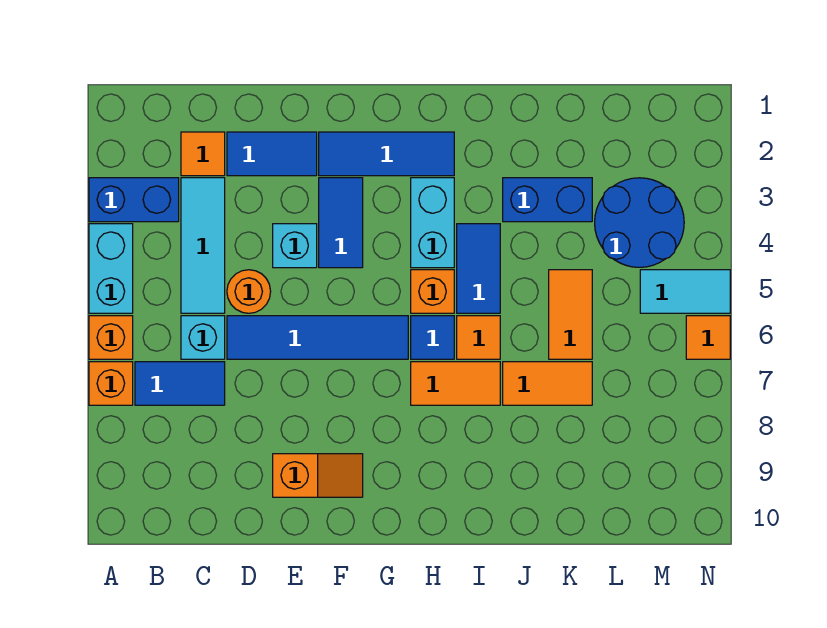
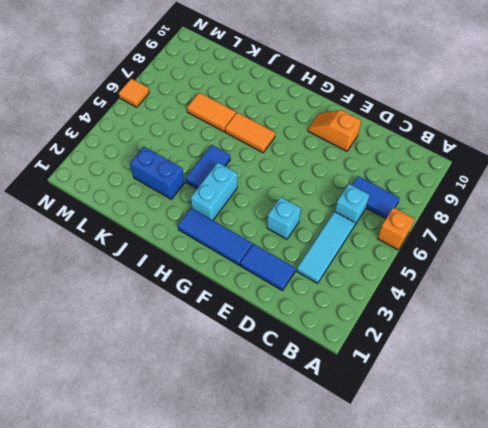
none -> blue 1x2 brick [89,178,179,222]
none -> cyan 1x2 brick [89,224,133,313]
none -> orange 1x1 brick [89,362,133,405]

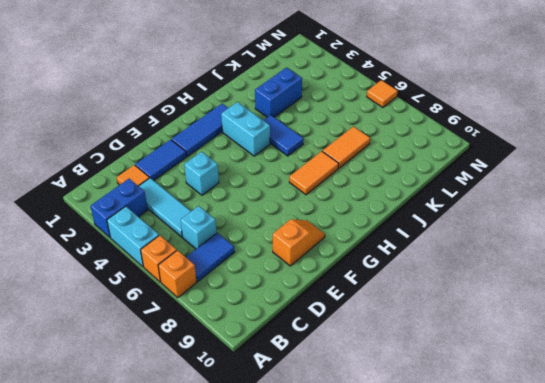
none -> orange 1x1 round brick [227,270,271,313]
none -> blue 1x4 tile [227,316,408,359]
none -> blue 1x2 tile [319,178,363,268]

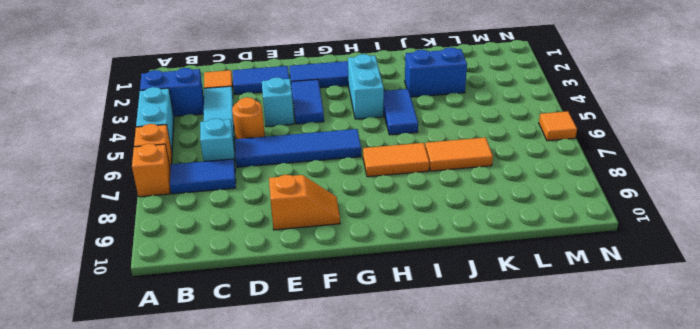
none -> orange 1x1 brick [411,270,454,313]
none -> blue 1x1 tile [411,316,454,359]
none -> orange 1x1 tile [457,316,500,359]

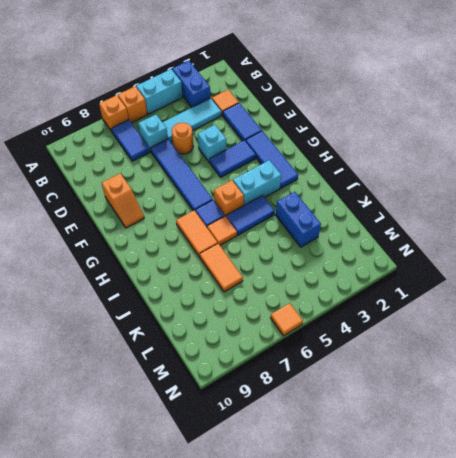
none -> orange 1x2 tile [549,270,592,359]
none -> blue 2x2 round brick [595,178,684,267]
none -> cyan 1x2 tile [640,270,730,313]

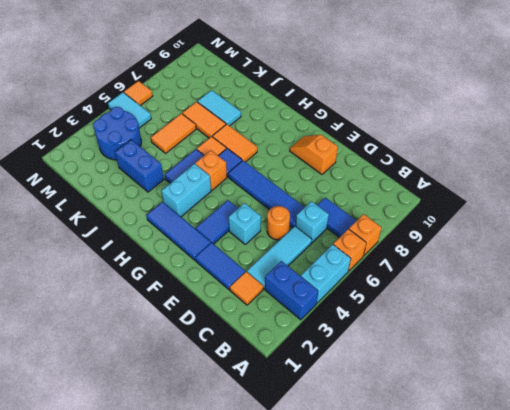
cyan 1x2 tile [197,90,241,126] -> none

